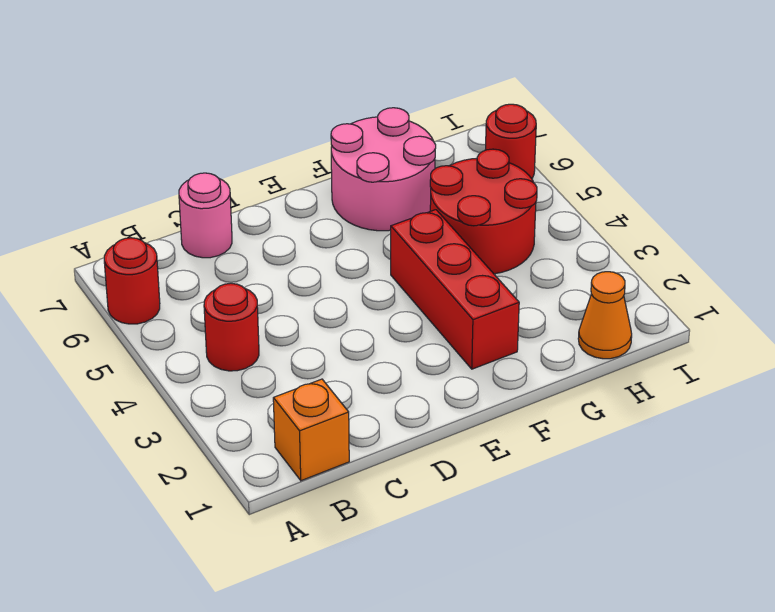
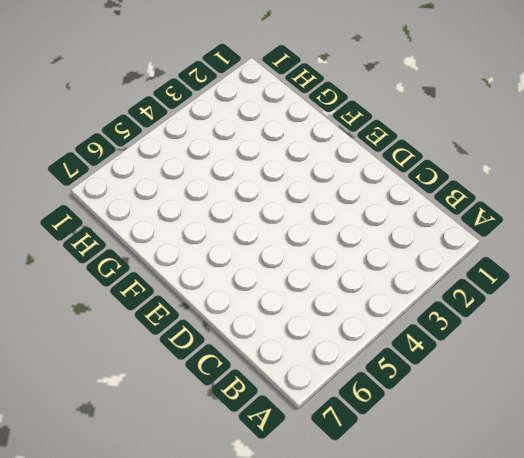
none -> red 1x1 round brick [104,238,160,324]
none -> orange 1x1 brick [273,379,349,481]

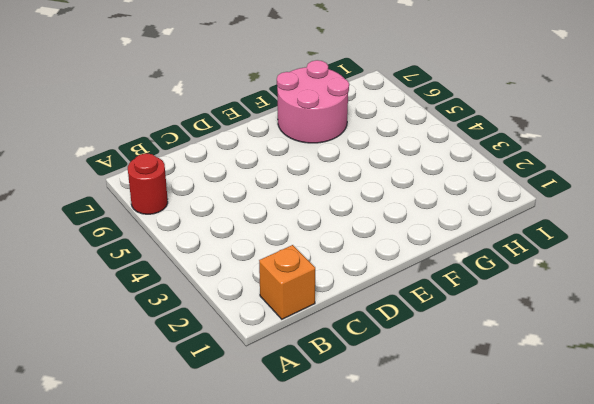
none -> red 1x1 round brick [204,283,259,371]
none -> pink 1x1 round brick [179,173,232,258]

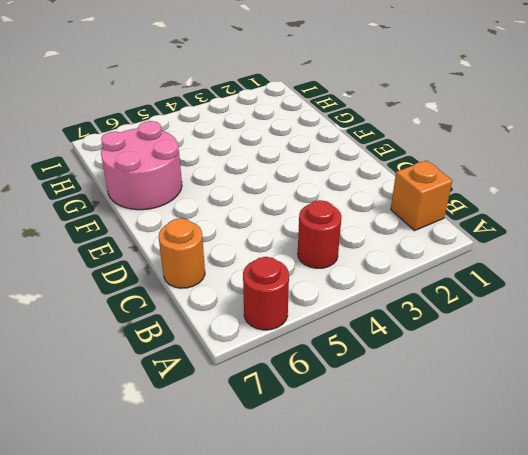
orange 1x1 round brick [159,218,205,288] -> pink 1x1 round brick [179,173,232,258]
none -> red 1x3 brick [391,210,519,369]
none -> red 2x2 round brick [430,149,537,274]

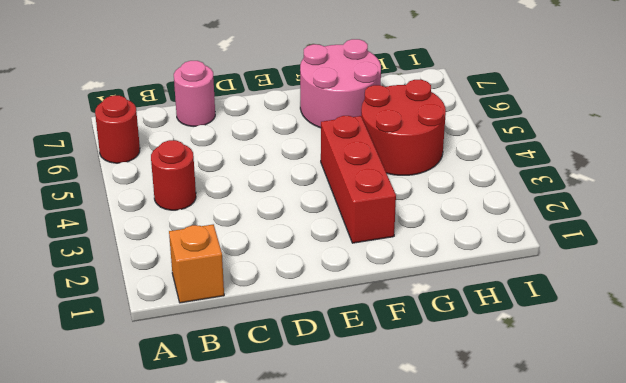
none -> orange 1x1 cone [578,272,632,359]
none -> red 1x1 round brick [485,104,536,179]

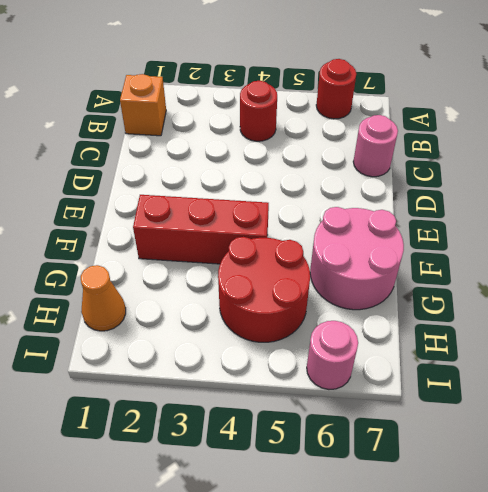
pink 1x1 round brick [307,321,358,389] -> red 1x1 round brick [485,104,536,179]

